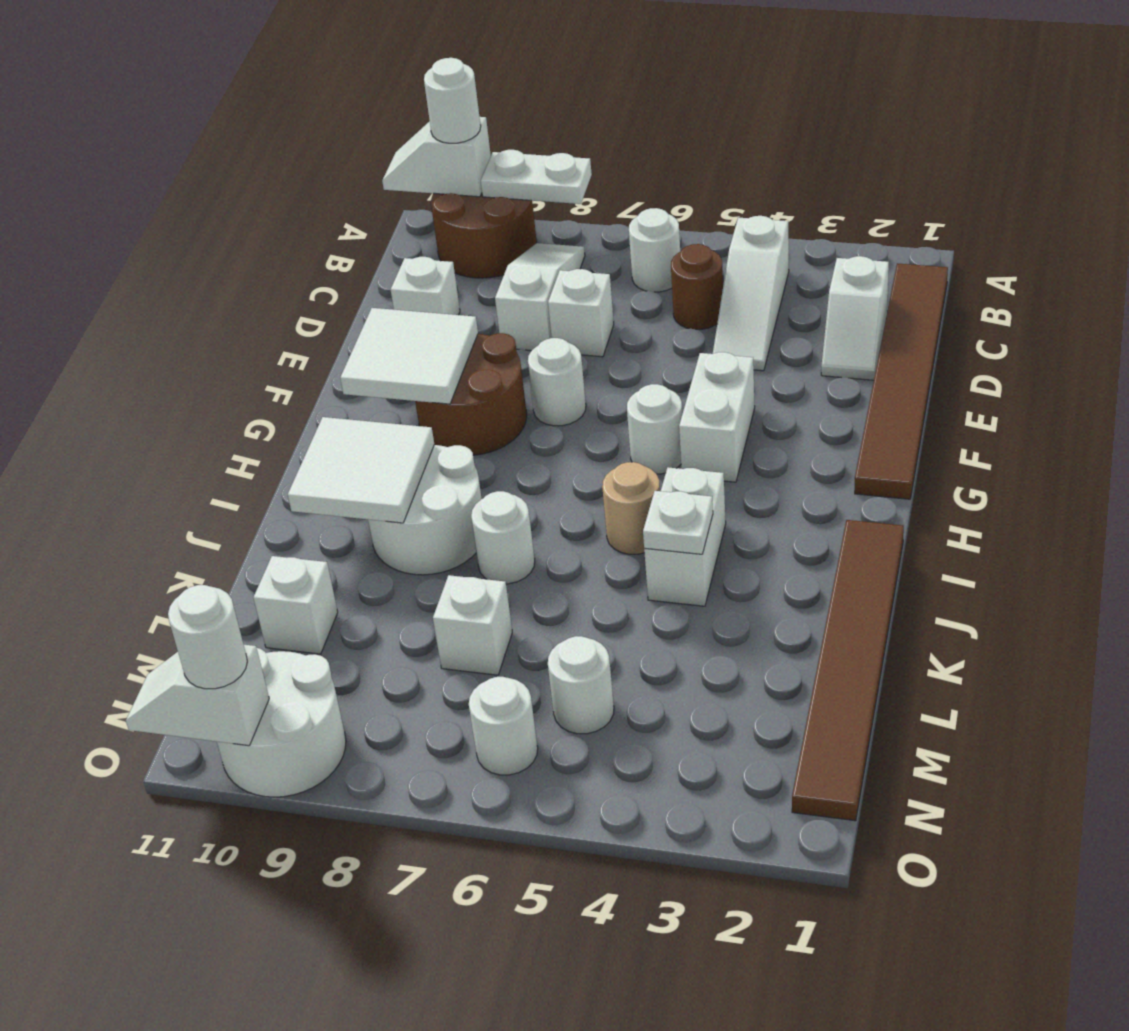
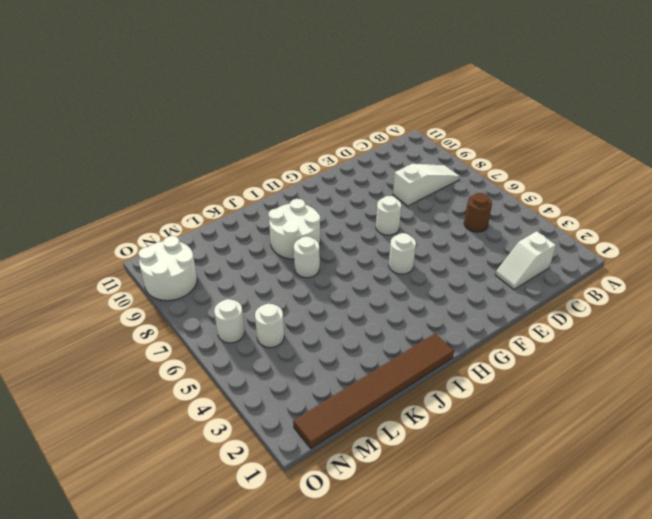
none -> brown 2x2 round brick [431,193,537,278]
none -> brown 1x6 tile [855,263,948,499]
none -> white 1x3 slope [713,216,789,371]
none -> white 1x1 round brick [629,208,680,292]

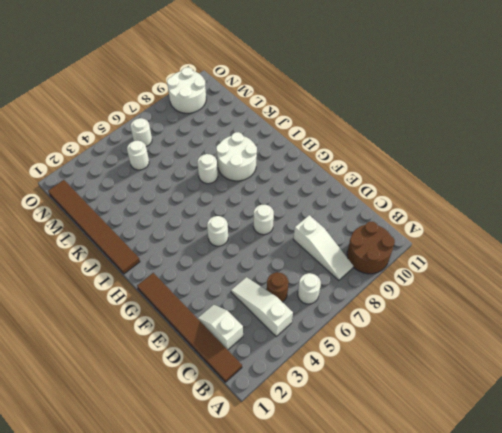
none -> white 1x1 brick [548,269,614,357]
none -> white 1x1 brick [391,257,460,315]
none -> white 1x2 brick [679,352,755,482]
none -> brown 2x2 round brick [415,333,527,455]

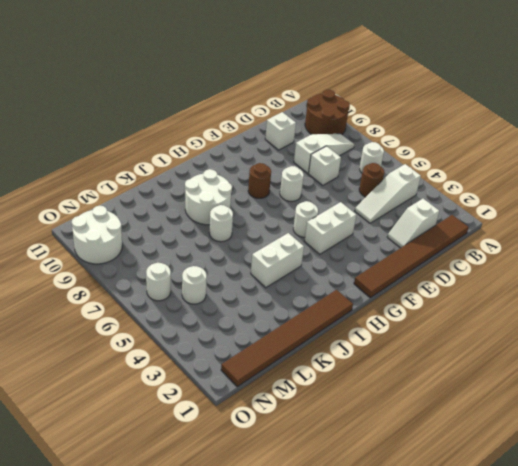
brown 1x1 round brick [248,163,271,198] -> brown 2x2 round brick [415,333,527,455]
none -> tan 1x1 round brick [602,462,660,554]
none -> white 1x1 brick [433,575,512,675]
none -> white 1x1 brick [253,556,338,654]
none -> white 1x2 plate [481,150,592,204]

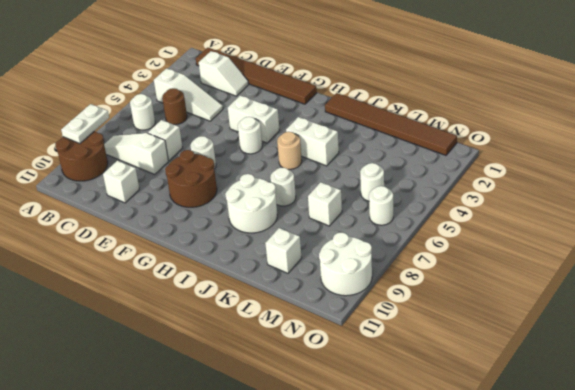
none -> white 1x2 slope [382,117,491,197]
none -> white 2x2 tile [340,308,478,404]
none -> white 2x2 tile [288,417,434,523]
none -> white 1x1 plate [643,491,713,554]

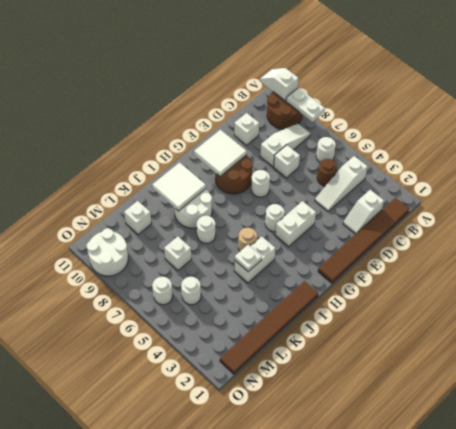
none -> white 1x2 slope [126,645,269,746]
none -> white 1x1 round brick [424,58,481,143]
none -> white 1x1 round brick [168,585,247,689]

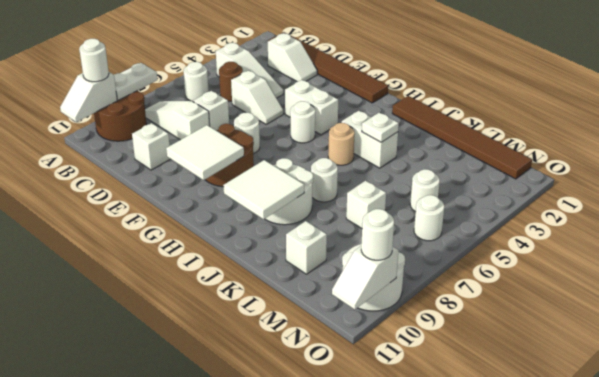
white 1x2 slope [231,71,284,124] -> none

